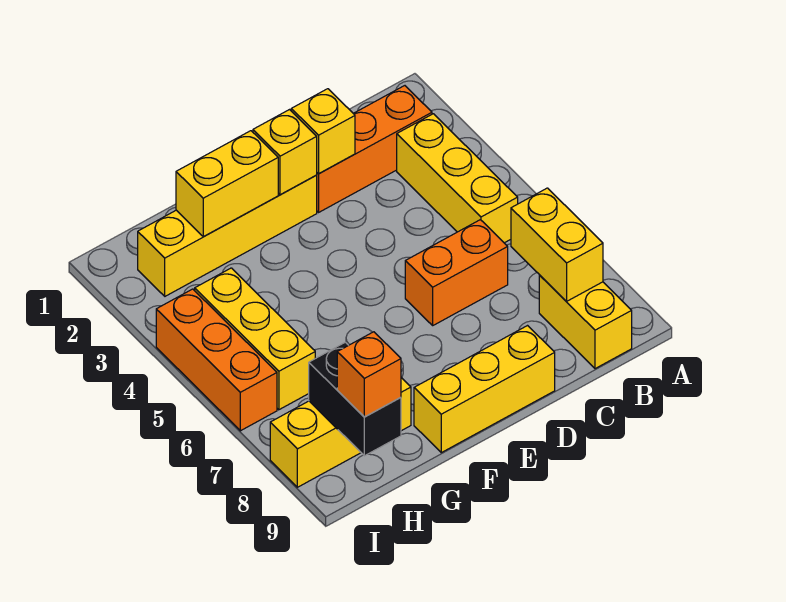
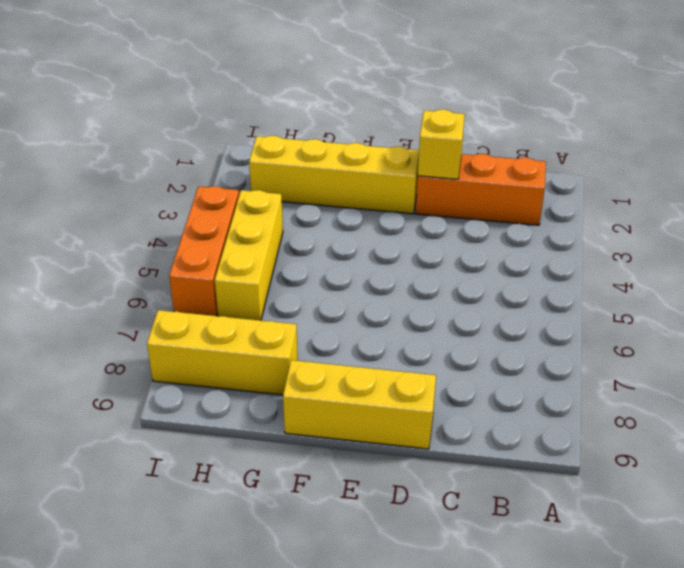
none -> yellow 1x3 brick [397,114,518,243]
none -> yellow 1x2 brick [539,275,632,369]
none -> orange 1x2 brick [405,220,508,325]

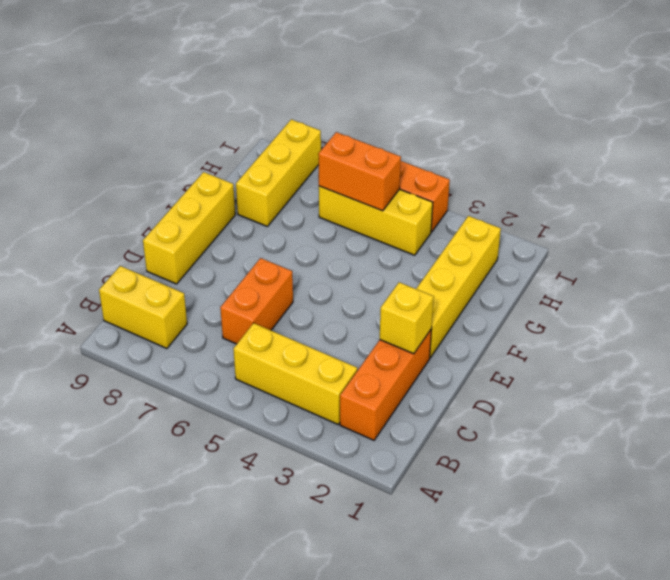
orange 1x2 brick [318,132,401,211] -> none
none -> yellow 1x2 brick [511,188,603,301]
none -> yellow 1x1 brick [253,110,317,195]
none -> yellow 1x2 brick [176,131,278,237]

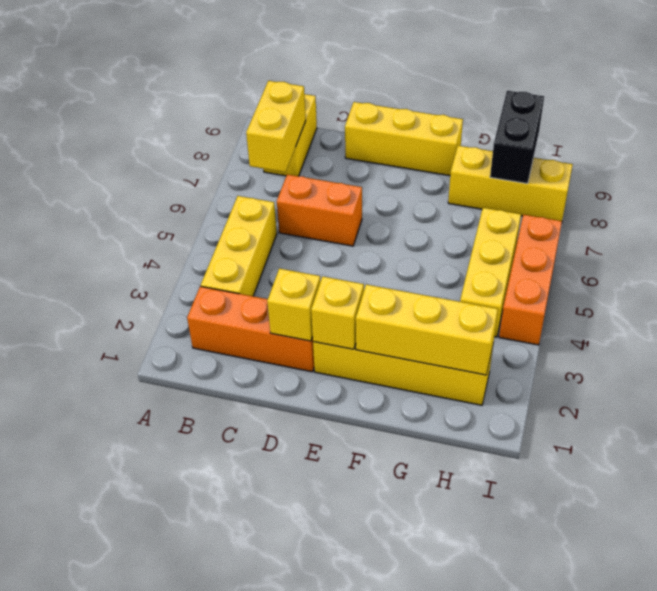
yellow 1x3 brick [356,284,498,375] -> yellow 1x2 brick [176,131,278,237]
none -> orange 1x1 brick [337,332,401,417]

